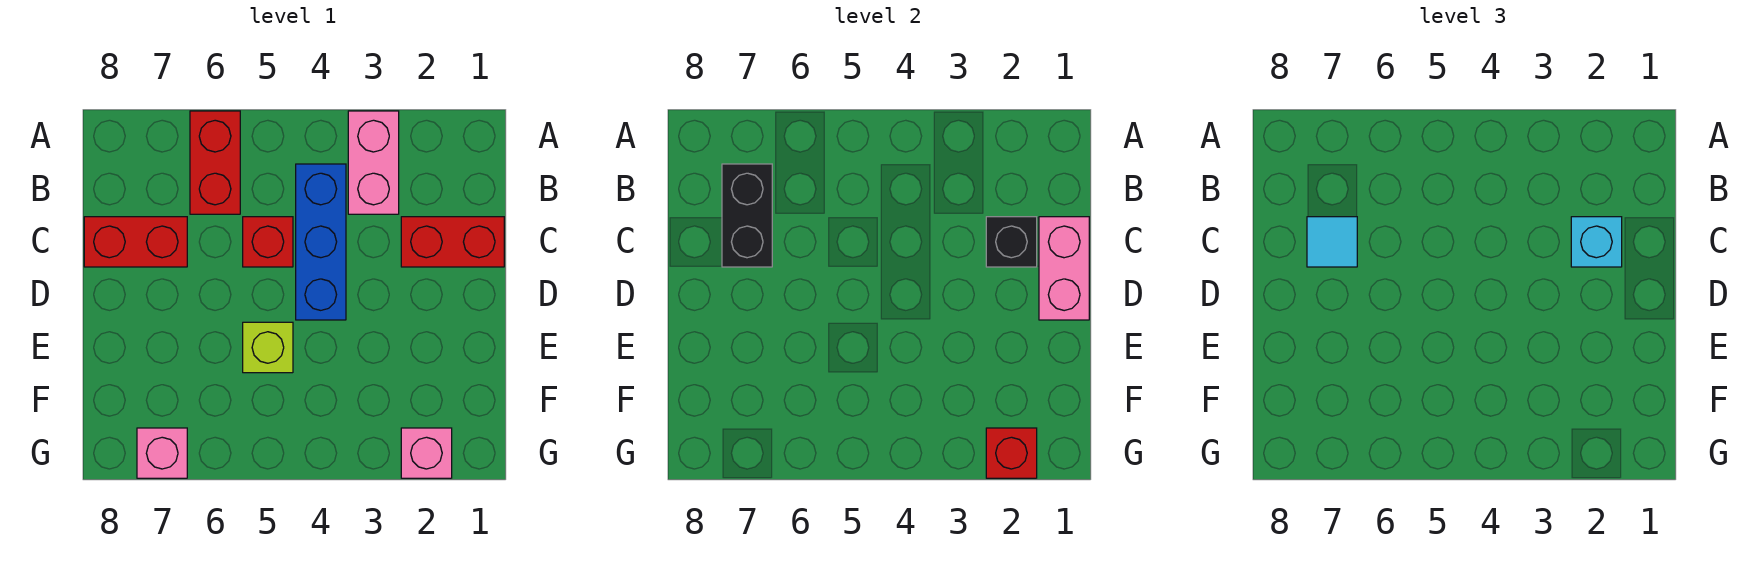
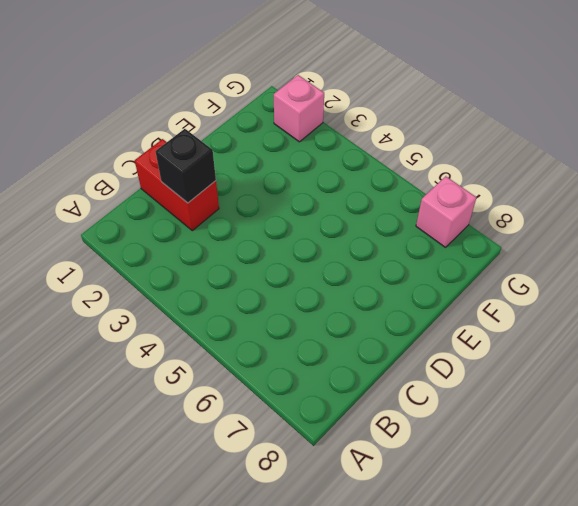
none -> pink 1x2 brick [348,111,399,214]
none -> red 1x2 brick [190,111,240,214]
none -> blue 1x3 brick [296,164,346,320]

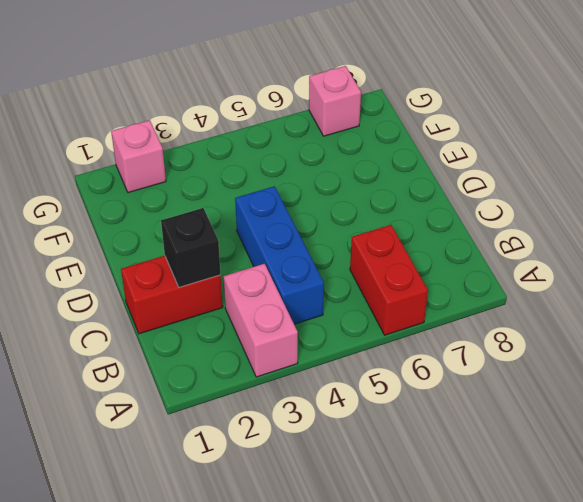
none -> red 1x1 brick [243,217,293,267]
none -> red 1x2 brick [84,217,187,267]
none -> lime 1x1 brick [243,322,293,373]

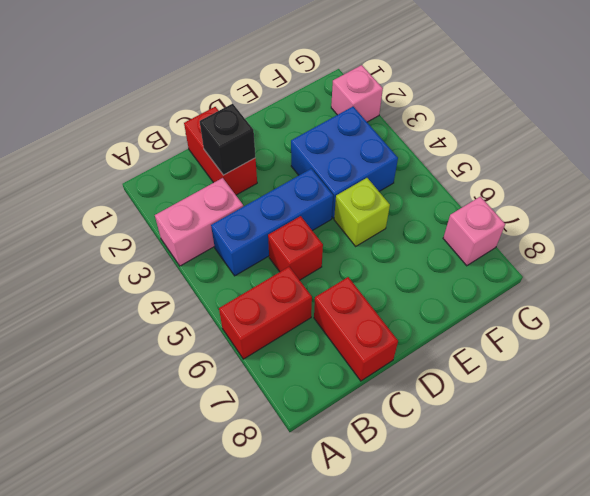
blue 2x2 brick [291,107,398,218] -> none
none -> black 1x2 brick [722,164,772,267]
none -> pink 1x2 brick [1039,217,1089,320]
none -> red 1x1 brick [986,428,1037,478]

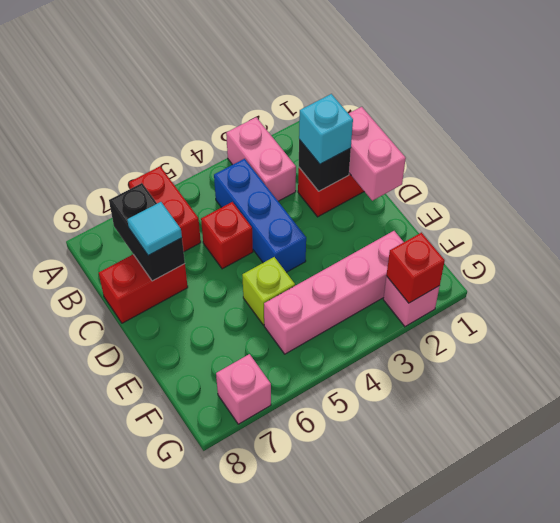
pink 1x4 brick [264,231,404,354] -> none

